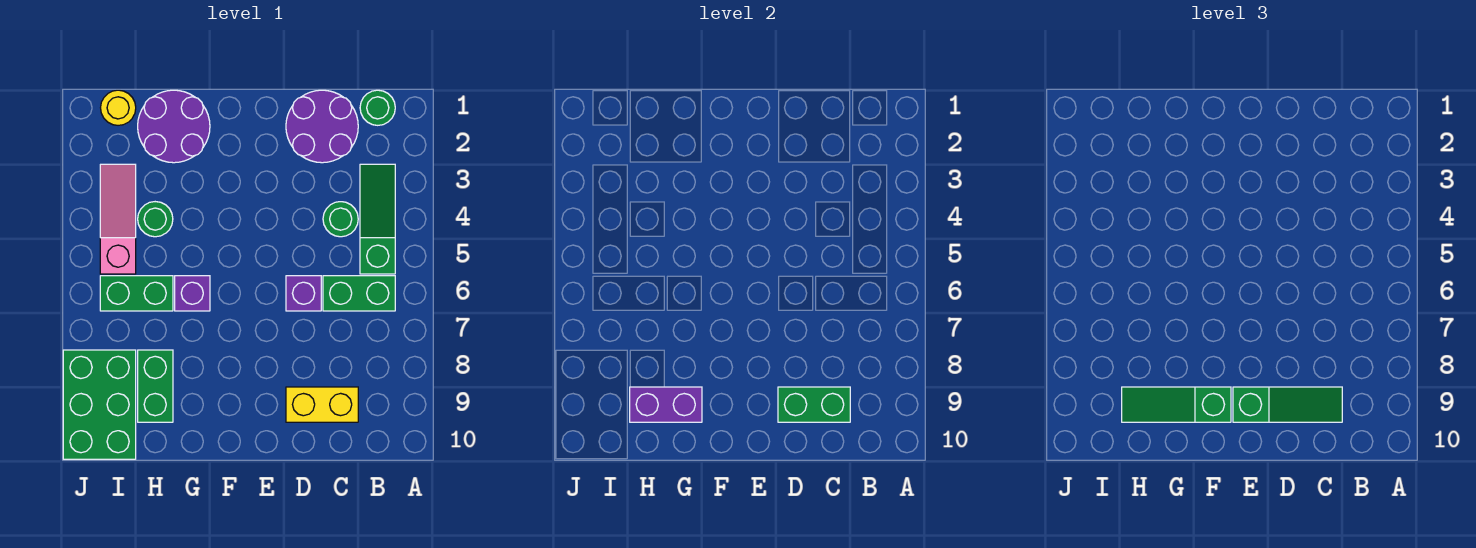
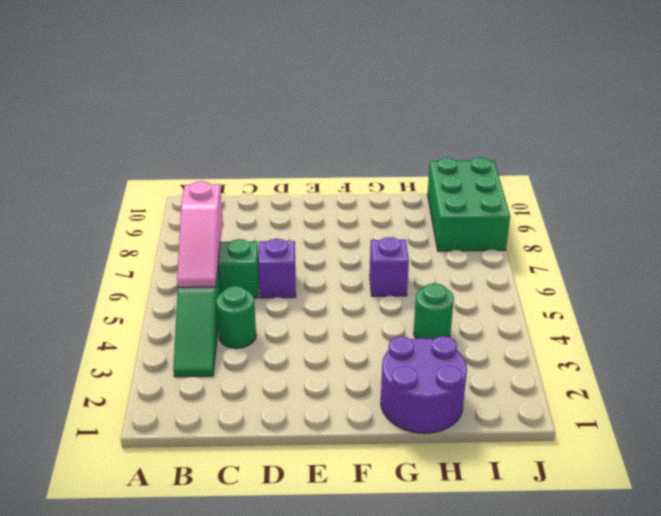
pink 1x3 slope [177,181,223,287] -> pink 1x3 slope moved to [100,164,136,274]
none -> green 1x1 round brick [360,90,395,125]
none -> purple 2x2 round brick [286,90,358,163]
none -> yellow 1x2 brick [286,387,358,422]

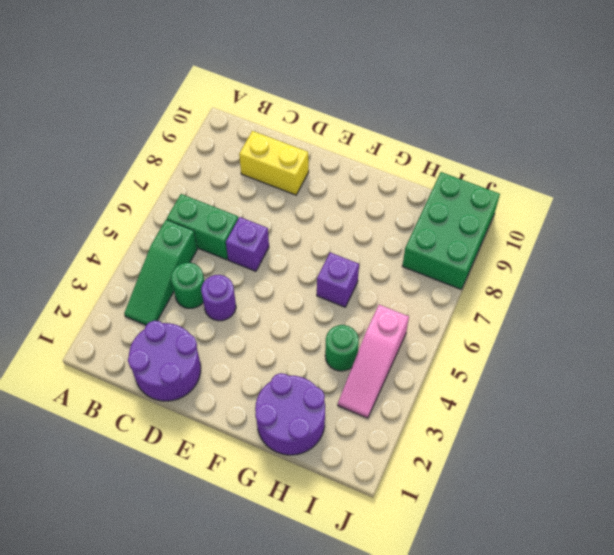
purple 1x1 round brick [201,275,236,321] -> none
none -> green 1x1 round brick [360,90,395,125]
none -> green 1x2 brick [100,276,173,311]
none -> green 1x2 brick [138,350,173,422]

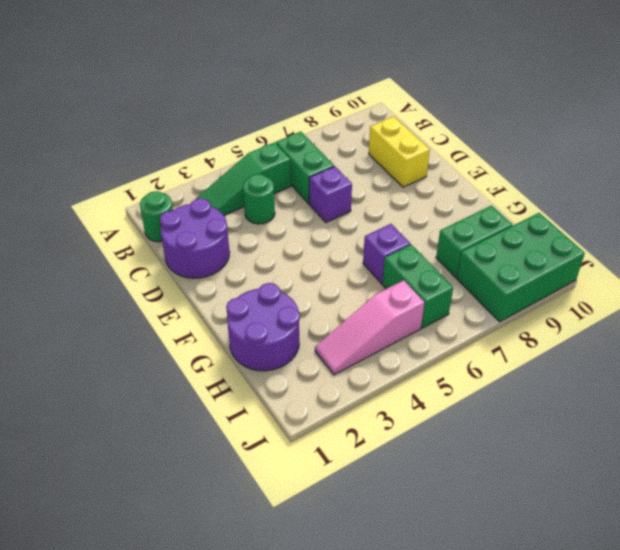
none -> green 1x1 round brick [138,202,173,237]
none -> yellow 1x1 round brick [101,90,136,125]
none -> green 1x2 brick [778,387,850,422]

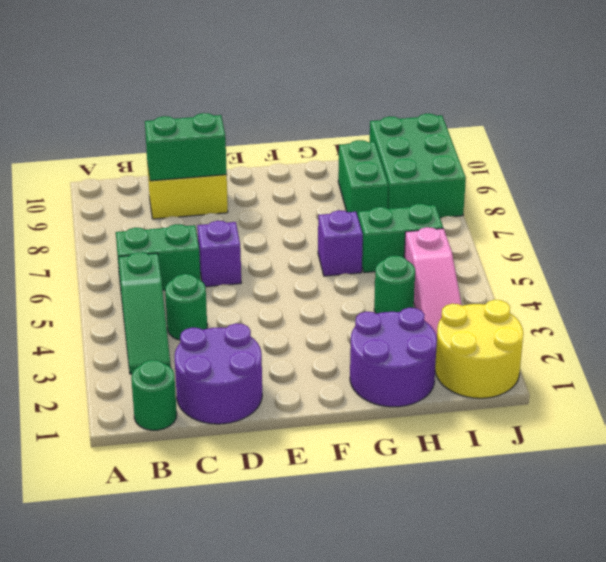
yellow 2x2 round brick [435,300,523,398] -> yellow 1x1 round brick [101,90,136,125]
none -> purple 1x2 brick [630,387,702,422]
none -> green 1x3 slope [1233,387,1342,422]
none -> green 1x3 slope [1122,387,1231,422]

